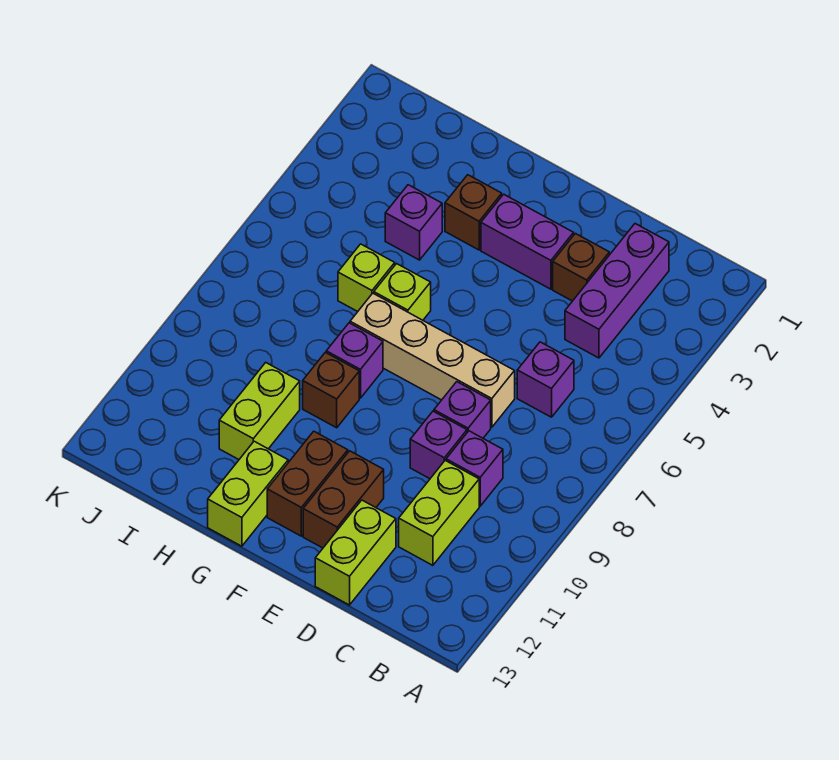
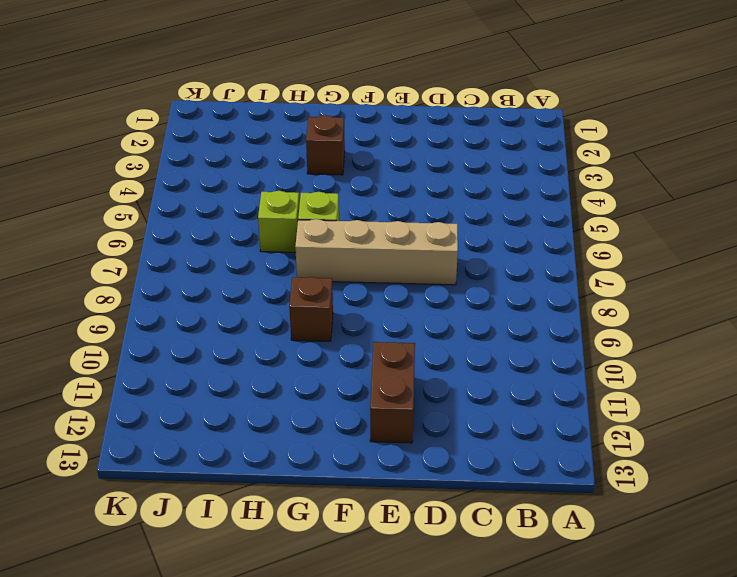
none -> purple 1x3 brick [565,224,669,358]
none -> purple 1x1 brick [517,342,574,417]
none -> purple 1x1 brick [446,431,503,506]

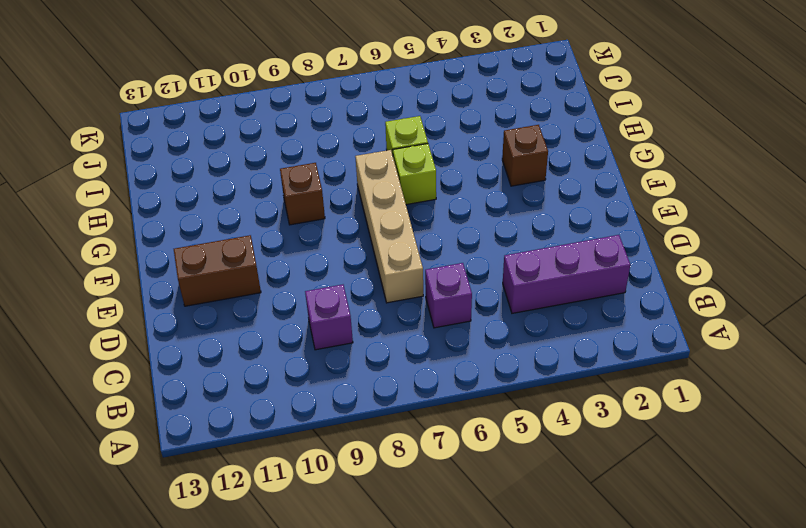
none -> lime 1x2 brick [399,461,479,565]
none -> brown 1x1 brick [553,234,609,301]
none -> purple 1x1 brick [434,382,491,438]

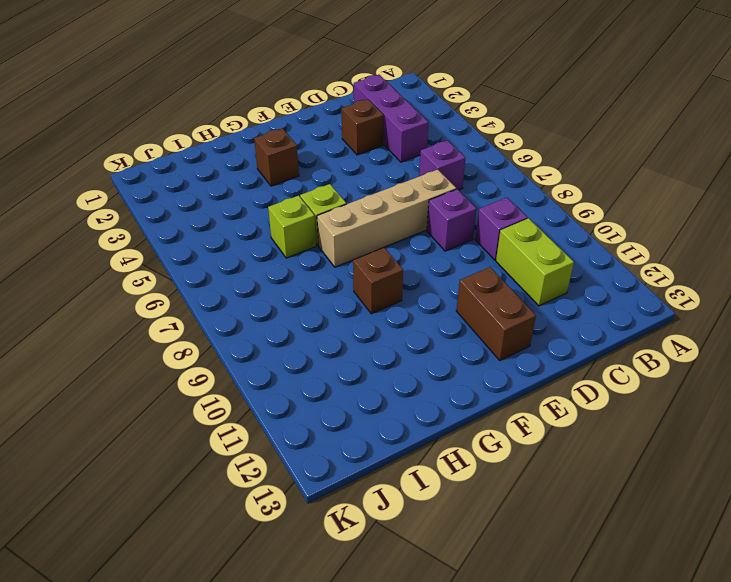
none -> purple 1x1 brick [410,411,467,479]
none -> lime 1x2 brick [315,500,396,605]
none -> purple 1x2 brick [481,194,574,289]

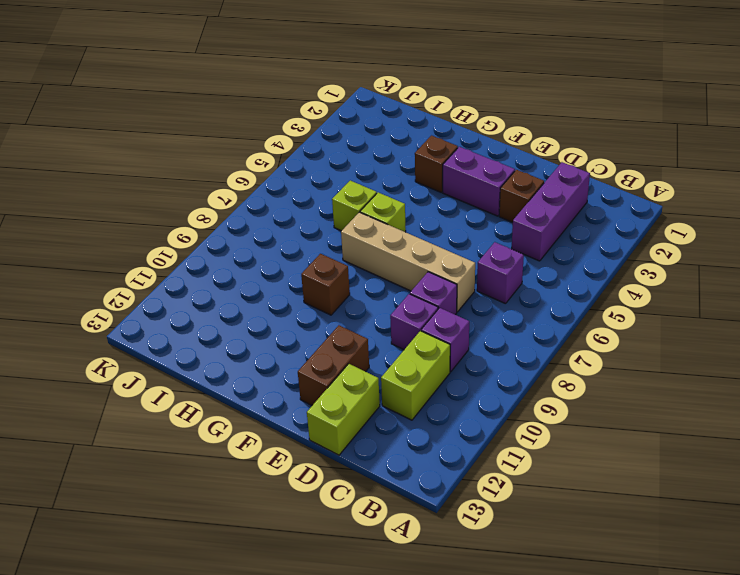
none -> brown 1x2 brick [267,431,348,536]
none -> purple 1x1 brick [326,323,383,398]
none -> lime 1x2 brick [208,441,288,546]

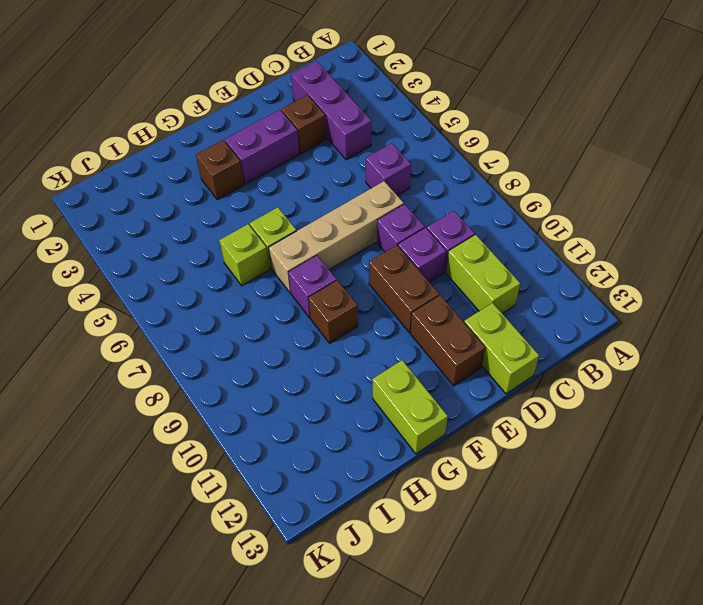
brown 1x2 brick [369,245,439,333] -> brown 1x2 brick moved to [267,431,348,536]
none -> purple 1x1 brick [385,185,442,260]
none -> lime 1x2 brick [219,363,300,459]

